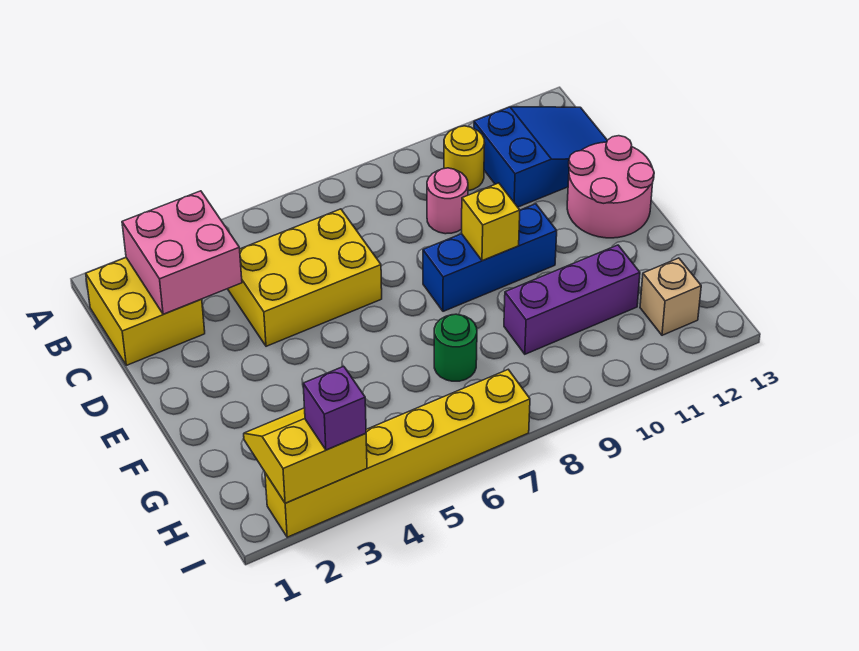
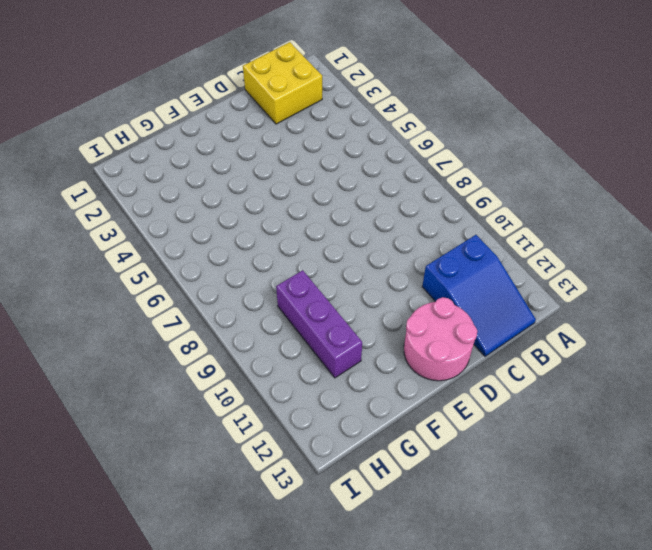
none -> yellow 1x1 round brick [444,126,485,191]
none -> yellow 2x3 brick [228,209,382,346]
none -> pink 1x1 round brick [427,168,468,234]

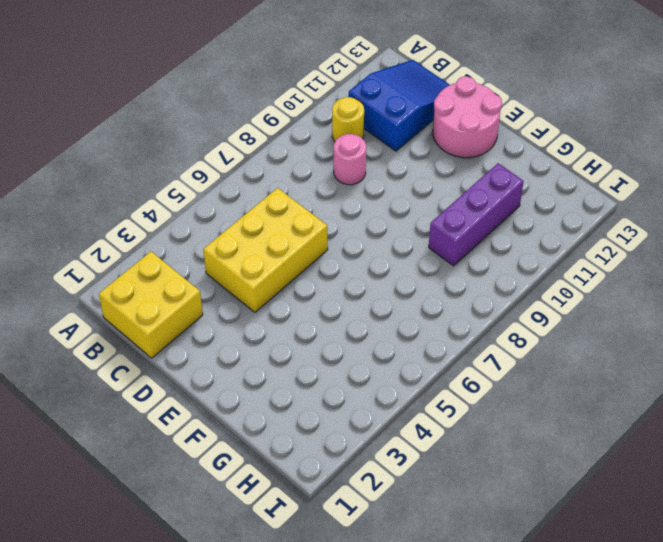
none -> blue 1x3 brick [423,204,557,311]
none -> green 1x1 round brick [434,314,477,381]
none -> tan 1x1 brick [640,258,701,335]

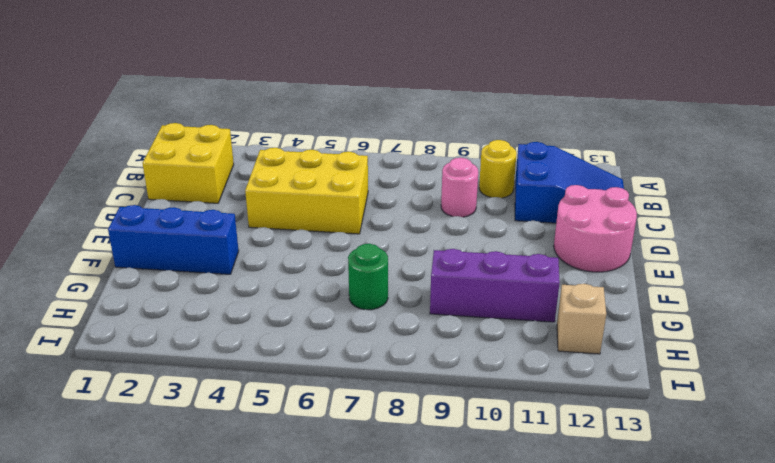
blue 1x3 brick [108,205,239,274] -> blue 1x3 brick moved to [423,204,557,311]
none -> yellow 1x6 brick [265,370,530,537]
none -> pink 2x2 brick [122,191,242,314]
none -> yellow 1x1 brick [462,183,520,261]

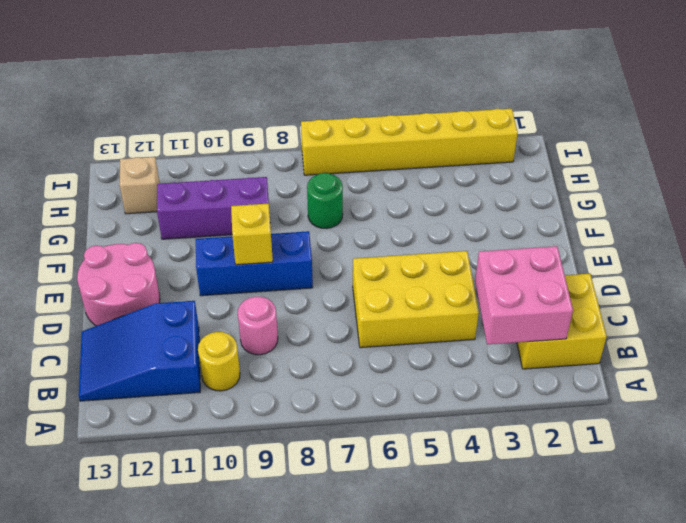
none -> yellow 2x2 slope [244,408,367,503]
none -> purple 1x1 brick [303,366,366,450]

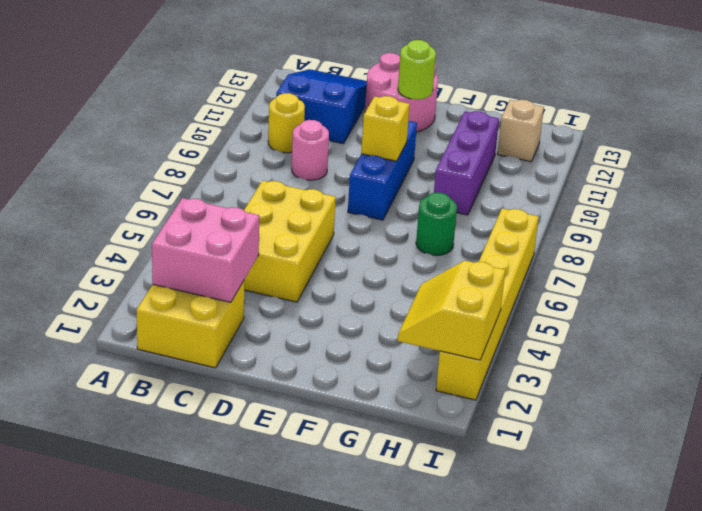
lime 1x1 round brick [398,40,436,99] -> none
none -> purple 1x1 brick [303,366,366,450]

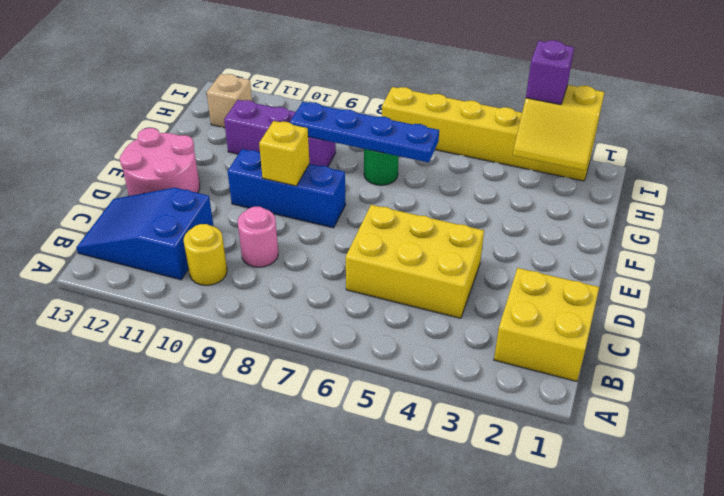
blue 1x4 plate [290,102,439,163] -> none
none -> pink 2x2 brick [122,191,242,314]

